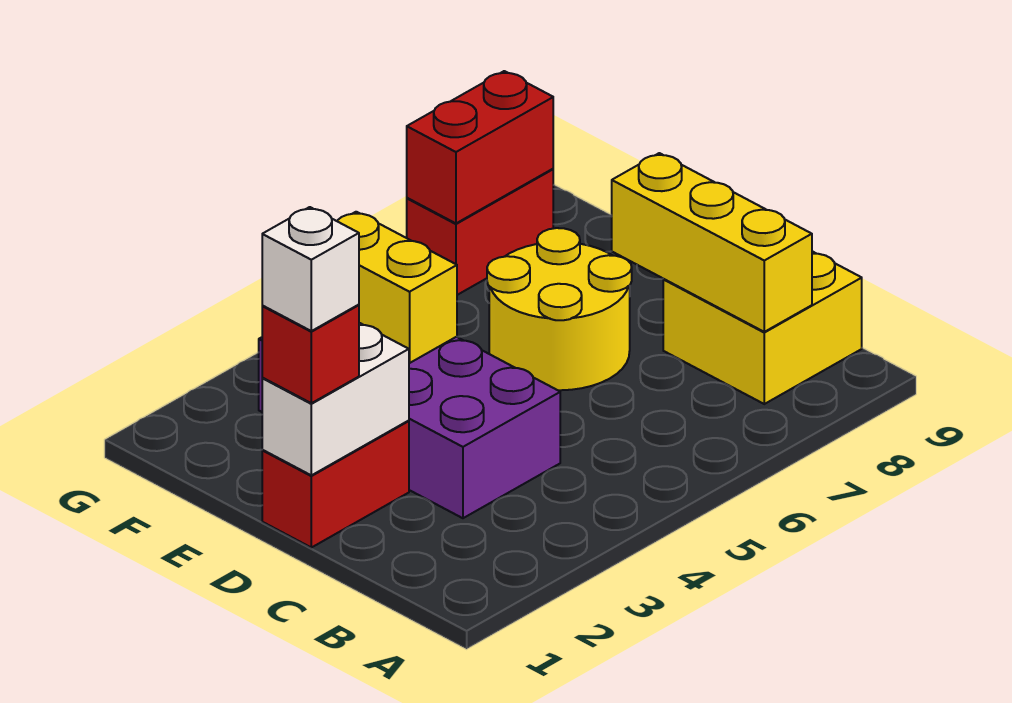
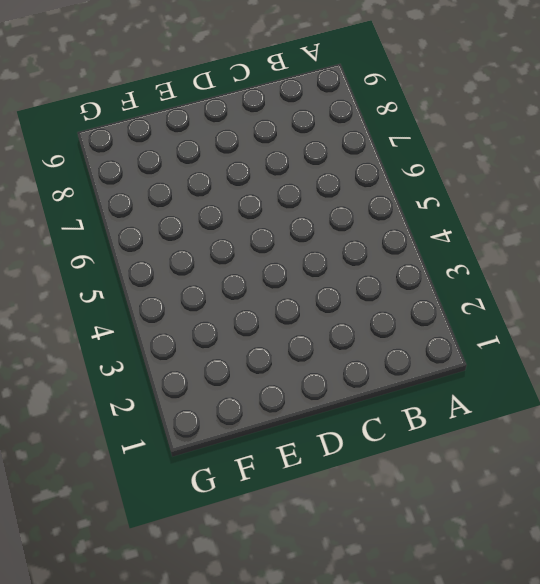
none -> yellow 2x2 brick [663,251,862,404]
none -> purple 2x4 brick [259,337,560,518]

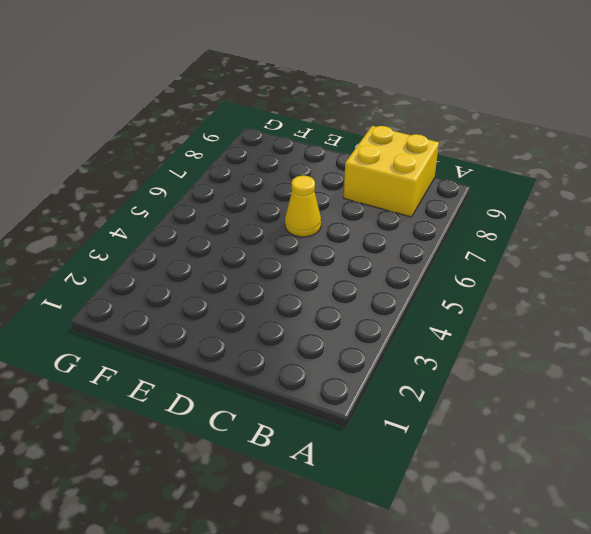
yellow 1x1 cone [285,175,321,237] -> yellow 2x2 round brick [487,228,632,390]
none -> purple 2x4 brick [259,337,560,518]
none -> red 1x2 brick [262,421,409,548]

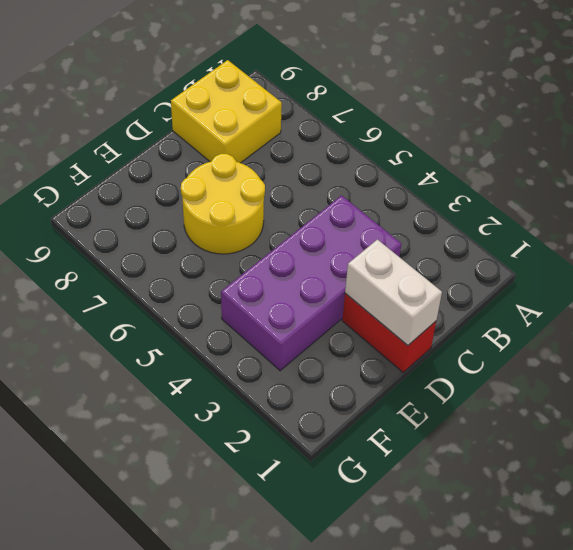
none -> red 1x2 brick [407,169,553,295]
none -> yellow 1x3 brick [612,153,812,332]

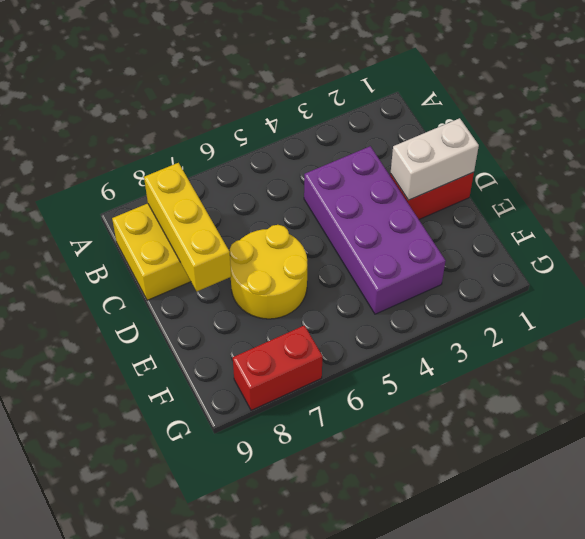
none -> yellow 1x2 brick [337,212,457,363]
none -> red 1x2 brick [407,71,553,223]

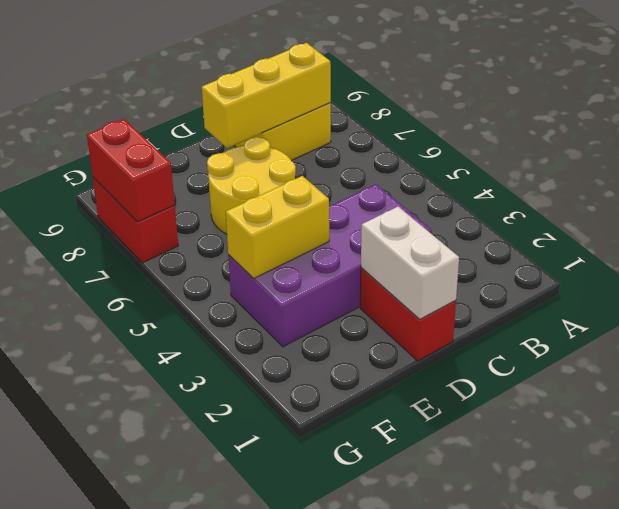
none -> red 1x1 brick [262,305,359,403]
none -> white 1x1 brick [262,207,359,331]

